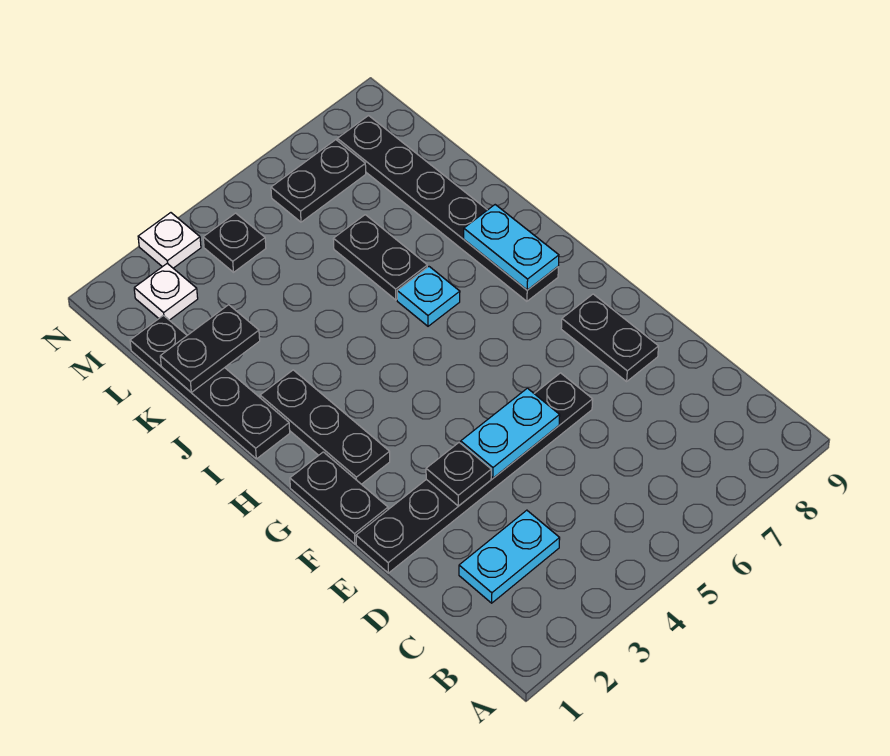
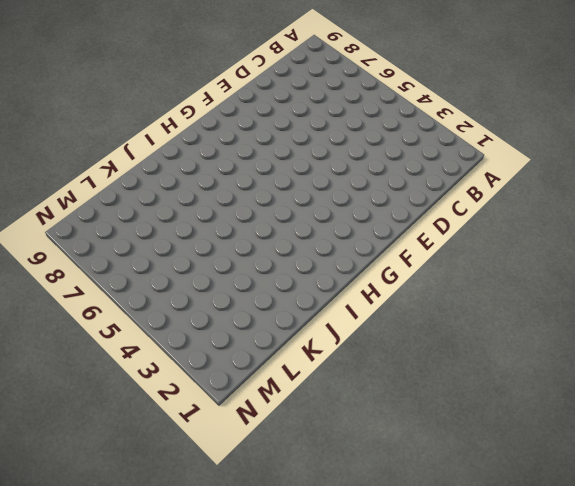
none -> cyan 1x2 plate [459,510,560,603]
none -> black 1x6 plate [356,373,593,573]
none -> black 1x2 plate [561,294,659,381]

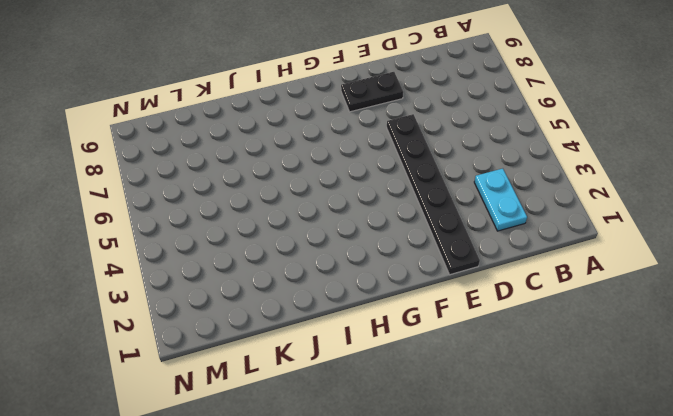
none -> black 1x2 plate [290,452,388,544]
none -> black 1x3 plate [260,370,390,484]
none -> black 1x6 plate [337,116,558,301]

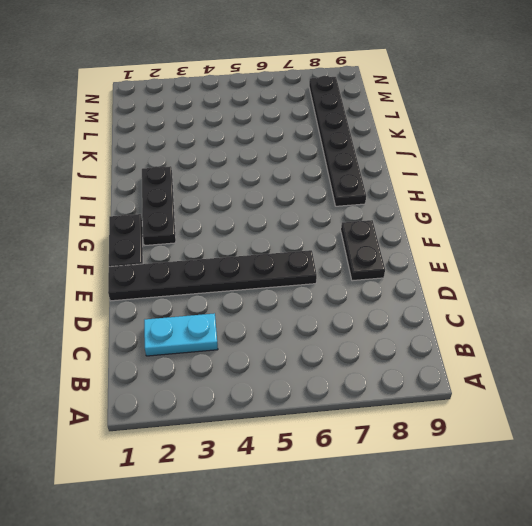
none -> black 1x4 plate [130,315,290,459]
none -> cyan 1x1 plate [397,267,460,326]
none -> black 1x2 plate [333,215,427,300]

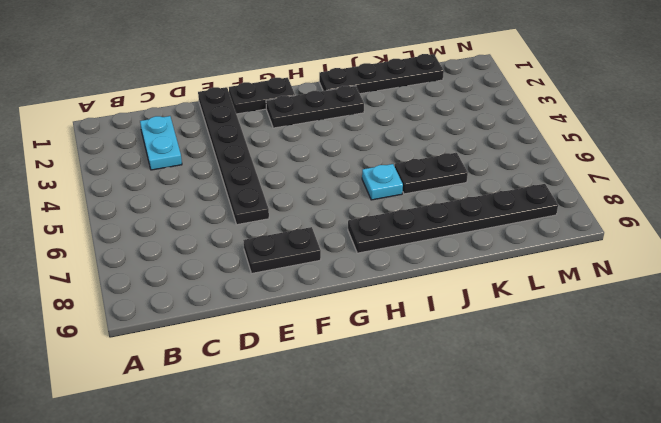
none -> white 1x1 plate [134,263,198,320]
none -> black 1x1 plate [203,213,266,272]
none -> black 1x2 plate [271,140,366,222]

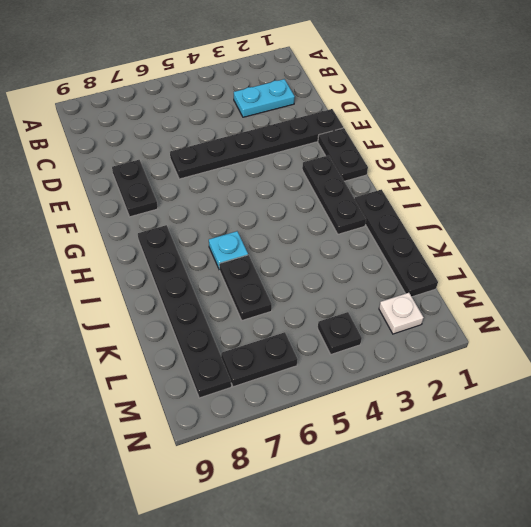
none -> white 1x1 plate [138,213,201,268]
none -> black 1x1 plate [426,443,491,506]
none -> cyan 1x2 plate [461,388,560,478]

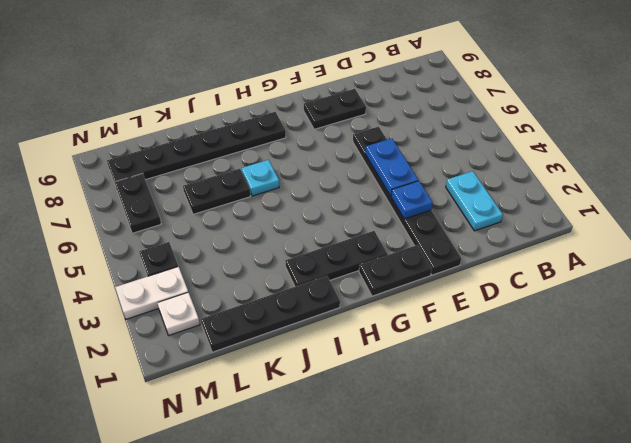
blue 1x1 plate [391,181,433,219] -> black 1x1 plate [426,443,491,506]
blue 1x2 plate [365,138,418,196] -> cyan 1x2 plate [461,388,560,478]
white 1x2 plate [115,267,188,319] -> white 1x1 plate [138,213,201,268]
none -> cyan 1x2 plate [464,205,559,290]
none -> black 1x2 plate [160,305,260,392]

